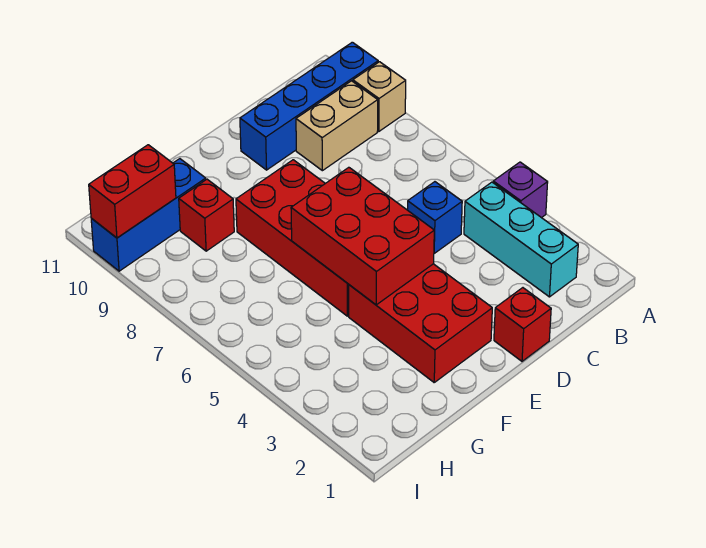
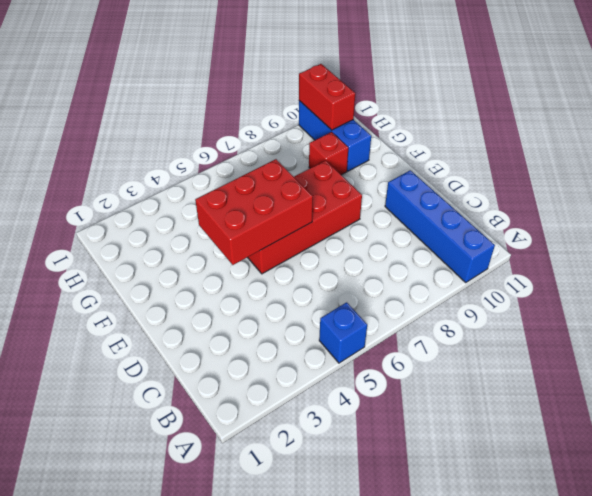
blue 1x1 brick [319,302,367,363] -> blue 1x1 brick moved to [408,182,462,253]
none -> purple 1x1 brick [493,162,548,218]
none -> tan 1x1 brick [353,62,406,132]
none -> cyan 1x3 brick [464,182,578,297]

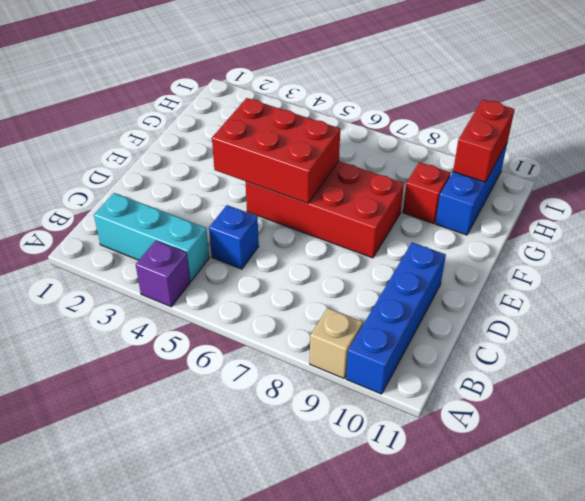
none -> tan 1x2 brick [296,81,378,171]
none -> red 1x1 brick [494,288,551,361]
none -> red 2x3 brick [349,264,492,382]

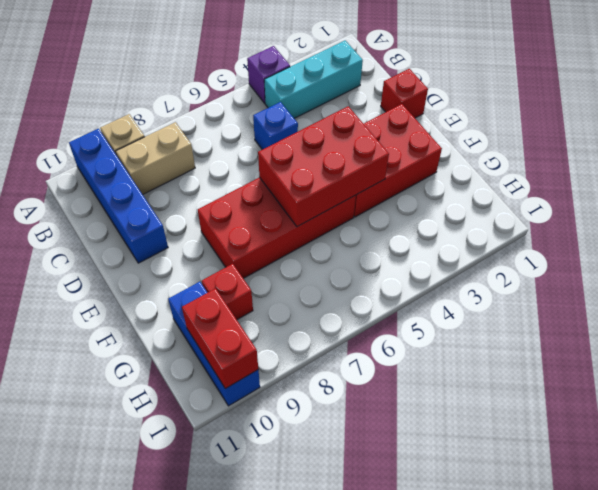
tan 1x2 brick [116,122,195,195] -> tan 1x2 brick turned to [296,81,378,171]

